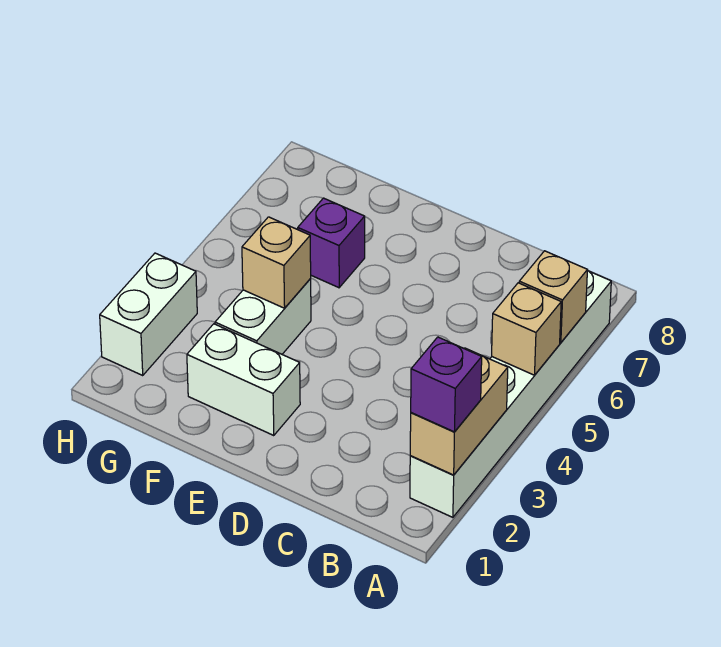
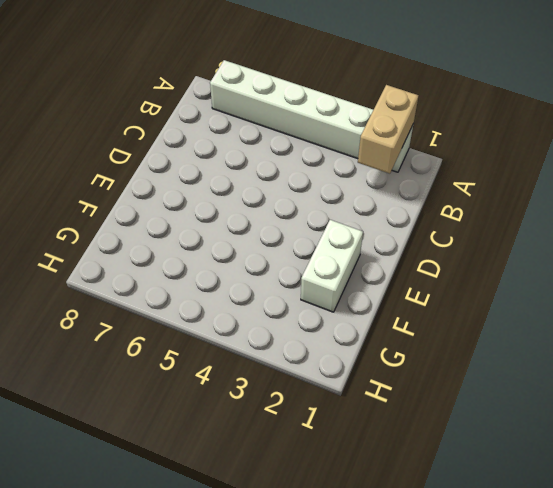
tan 1x2 brick [358,85,419,174] -> tan 1x2 brick turned to [410,348,508,475]
none -> white 1x2 brick [215,279,311,354]
none -> purple 1x1 brick [298,198,365,288]

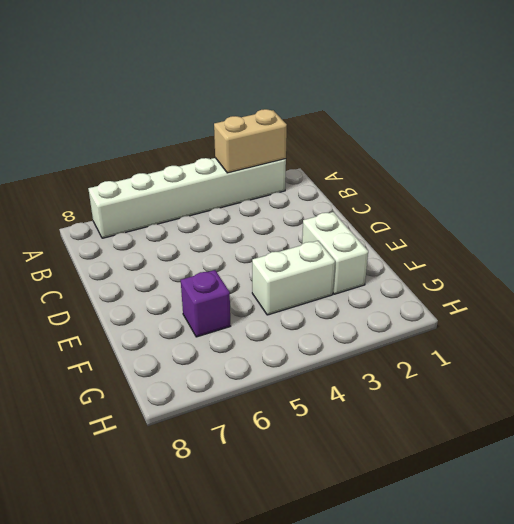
none -> white 1x2 brick [100,253,197,375]
none -> tan 1x1 brick [492,283,561,375]

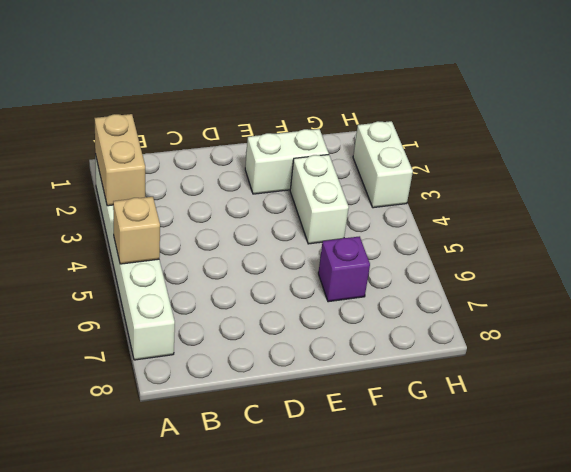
none -> tan 1x1 brick [519,251,588,343]
none -> tan 1x1 brick [242,217,311,308]

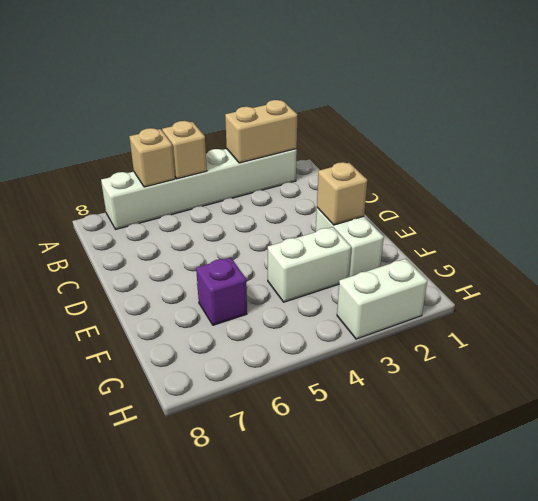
tan 1x1 brick [317,162,367,225] -> tan 1x1 brick moved to [242,217,311,308]
none -> purple 1x1 brick [411,337,482,432]

